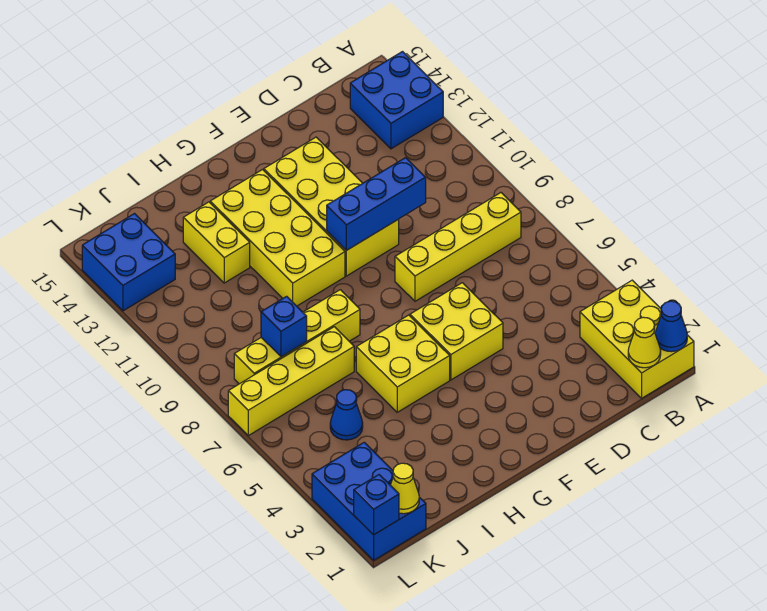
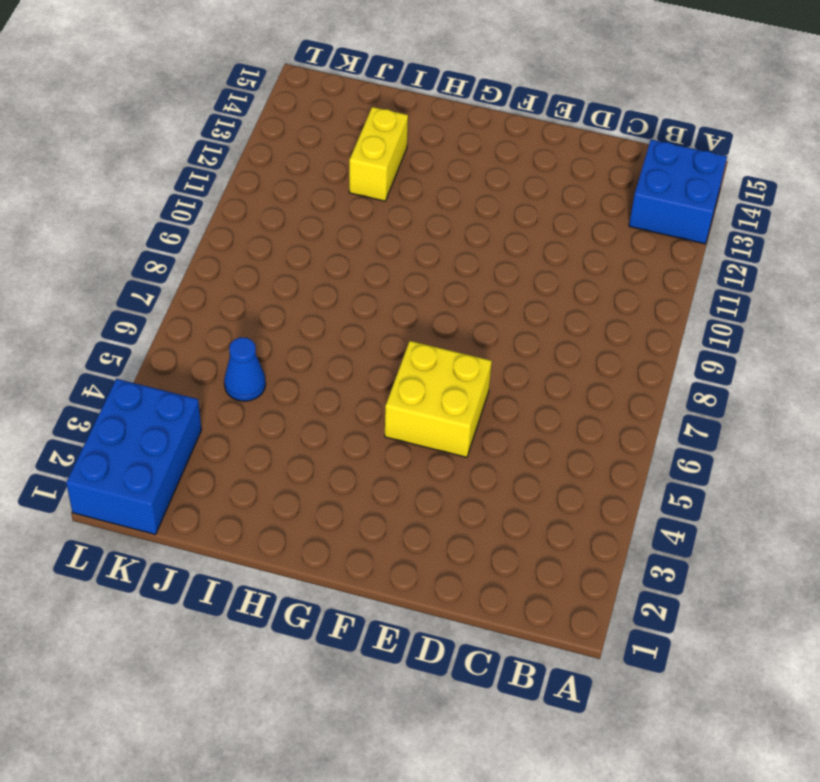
none -> yellow 2x3 brick [580,280,694,398]
none -> yellow 1x4 brick [395,193,521,301]
none -> yellow 2x4 brick [264,137,399,276]

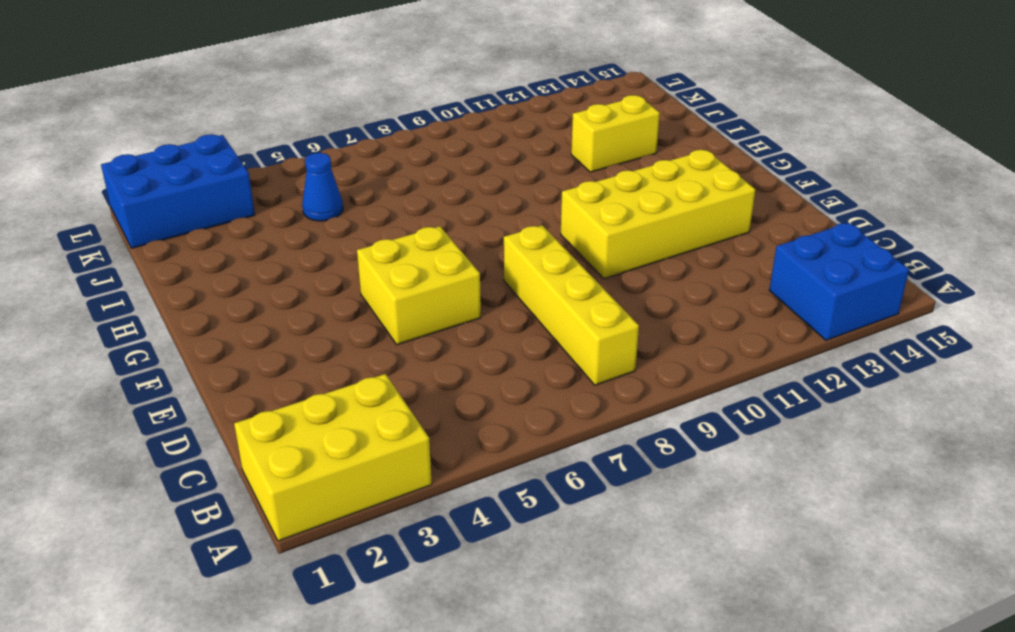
none -> yellow 2x2 brick [356,315,450,412]
none -> yellow 2x4 brick [210,170,345,306]
none -> yellow 1x4 brick [234,290,360,384]

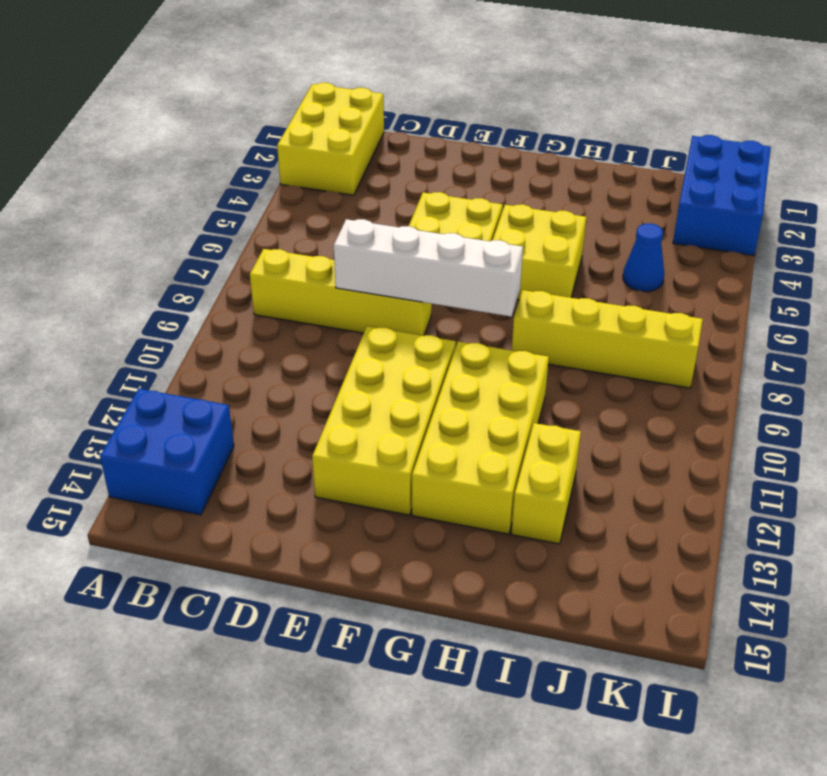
white 1x4 brick [334,219,523,317] -> none
none -> yellow 1x4 brick [228,327,354,436]
none -> blue 2x2 brick [82,214,175,311]
none -> blue 1x1 cone [655,301,687,352]

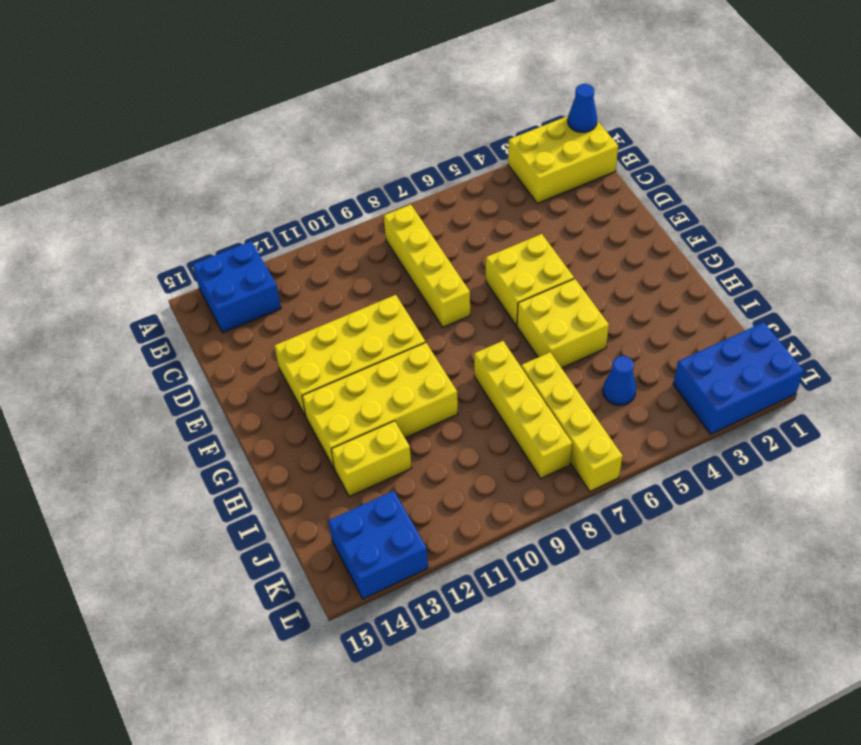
none -> yellow 1x1 cone [628,317,661,368]
none -> blue 1x3 brick [327,158,426,250]
none -> blue 1x1 brick [261,296,307,357]

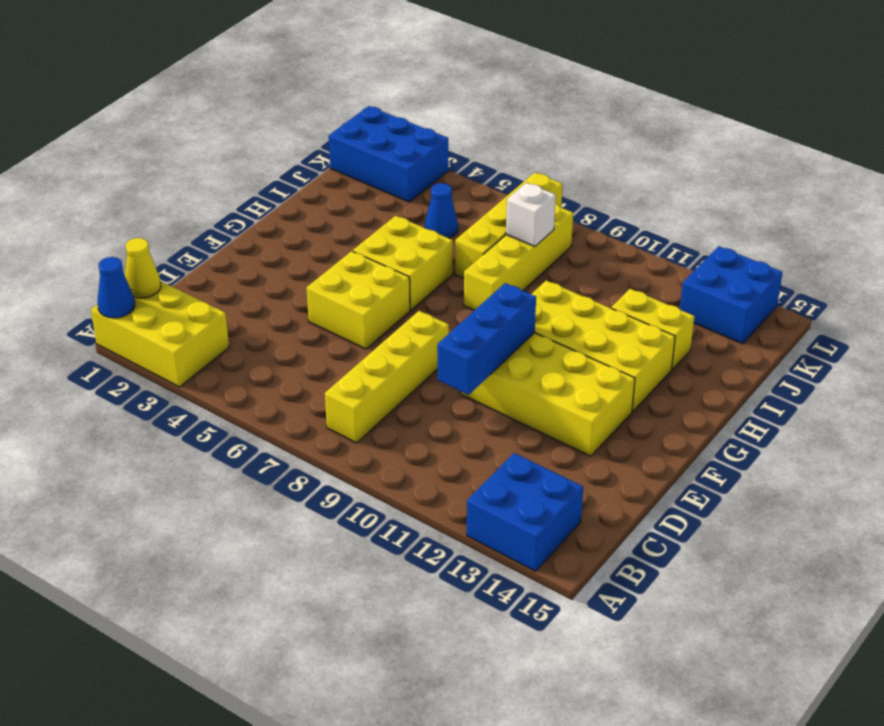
white 1x1 brick [506,183,556,247] -> blue 1x1 brick [261,296,307,357]
none -> yellow 1x1 cone [391,463,419,514]
none -> blue 1x1 brick [354,475,399,535]

